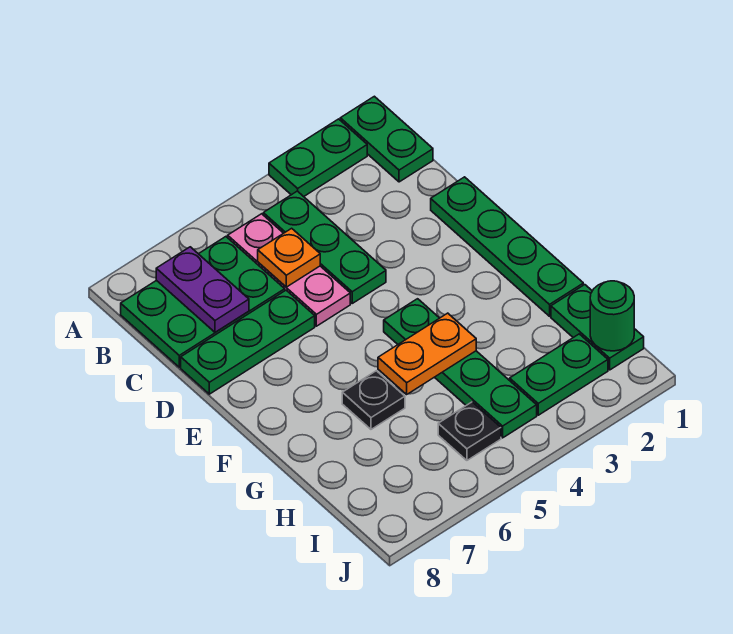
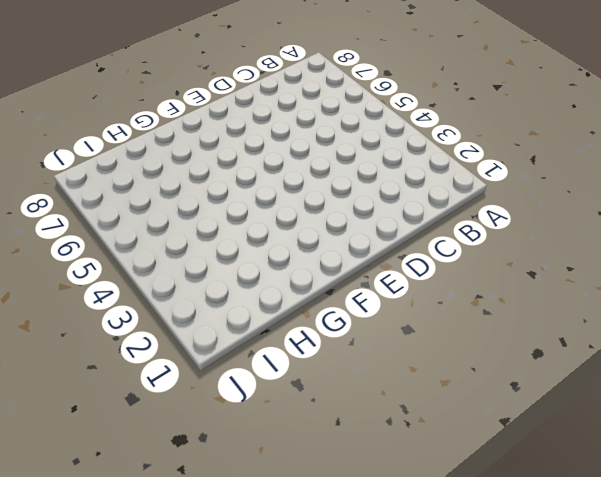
none -> green 1x2 plate [340,96,433,182]
none -> green 1x2 plate [269,119,367,197]
none -> green 1x3 plate [263,191,386,303]

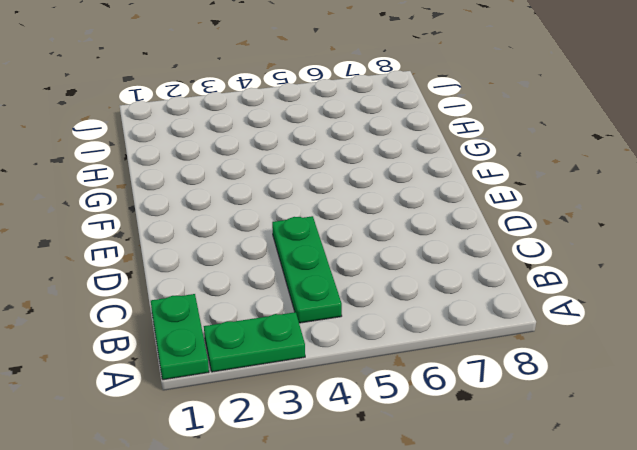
none -> pink 1x3 plate [228,214,350,326]
none -> green 2x3 plate [121,237,285,367]
none -> green 1x4 plate [431,177,583,316]

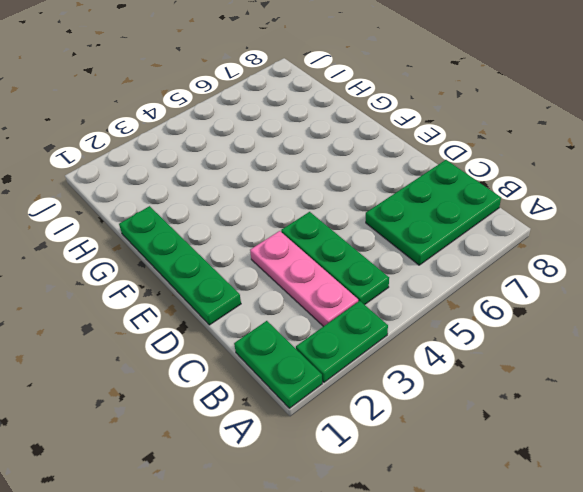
pink 1x3 plate [250,231,358,327] -> pink 1x3 plate moved to [228,214,350,326]
none -> green 1x3 plate [181,290,315,394]
none -> green 1x4 plate [384,299,537,438]
none -> black 1x1 plate [342,371,405,429]

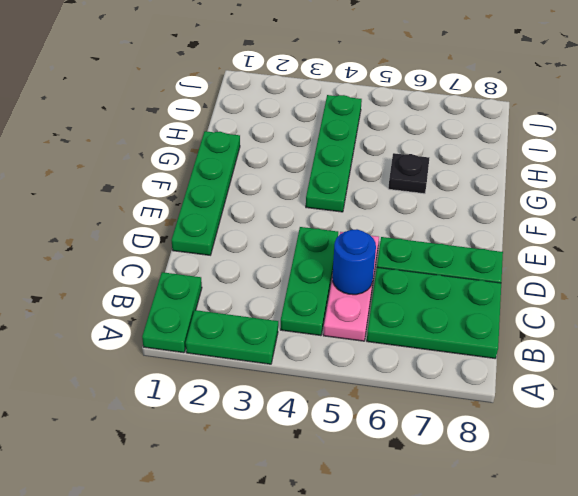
blue 1x1 round brick [332,229,376,295] -> orange 1x1 plate [258,228,320,287]
none -> green 1x2 plate [551,285,644,370]
none -> green 1x2 plate [510,334,608,415]
none -> black 1x1 plate [438,402,501,460]

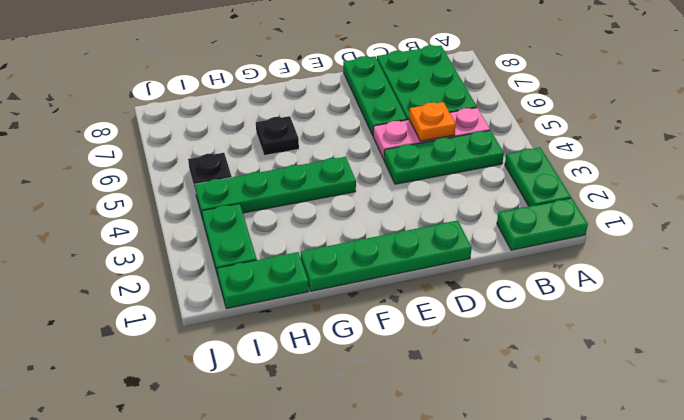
none -> purple 1x2 plate [156,247,249,332]
none -> orange 1x2 plate [378,313,476,394]
none -> green 1x1 round brick [590,281,634,351]

